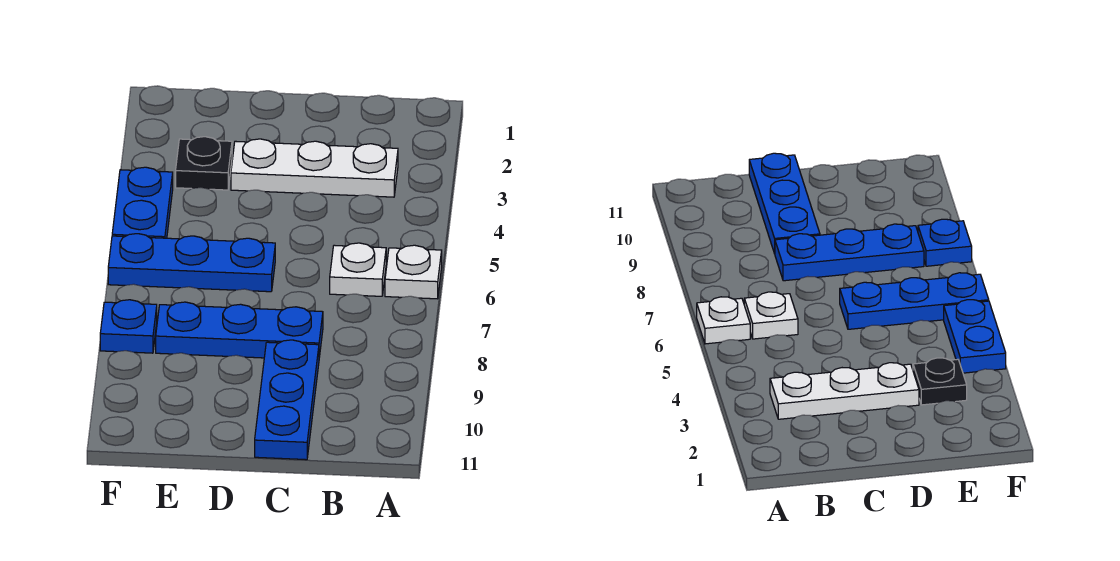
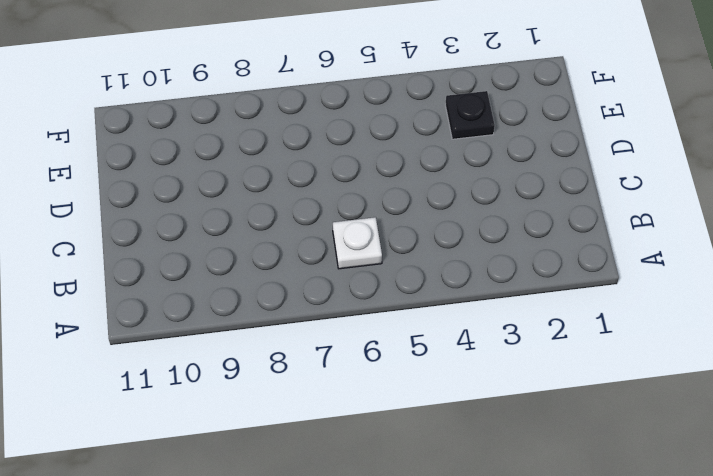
none -> white 1x1 plate [385,245,442,299]
none -> white 1x3 plate [231,139,398,197]

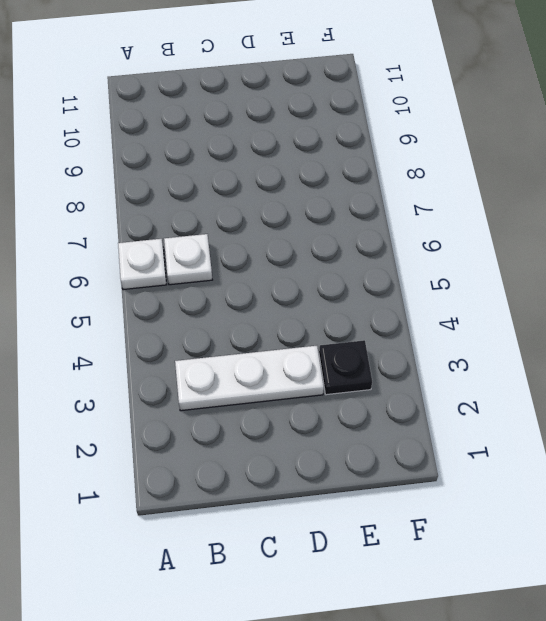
none -> blue 1x3 plate [156,302,323,358]
none -> blue 1x3 plate [255,340,319,460]

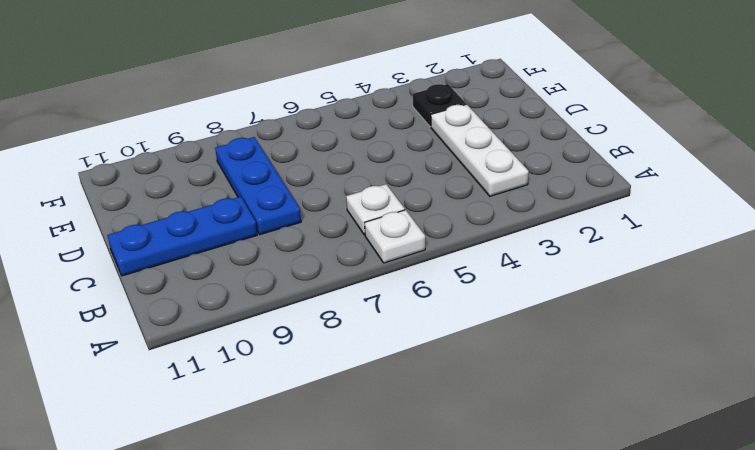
none -> blue 1x3 plate [108,234,275,292]
none -> blue 1x2 plate [112,167,173,238]

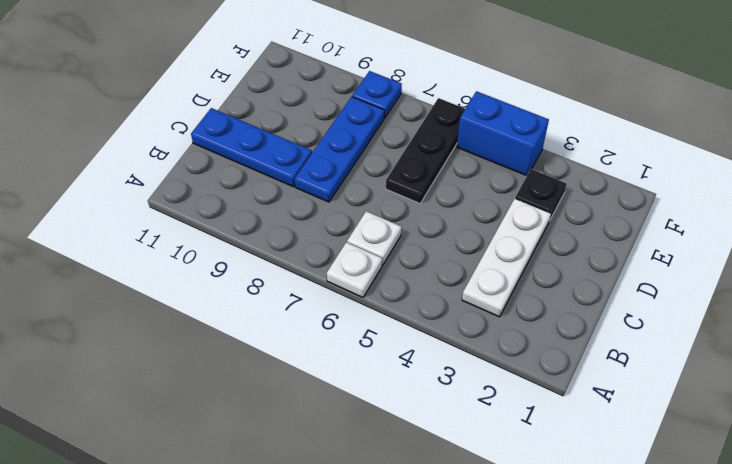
black 1x3 plate [386,98,465,203] -> blue 1x3 plate [108,234,275,292]
blue 1x2 brick [457,91,549,176] -> blue 1x2 plate [112,167,173,238]

